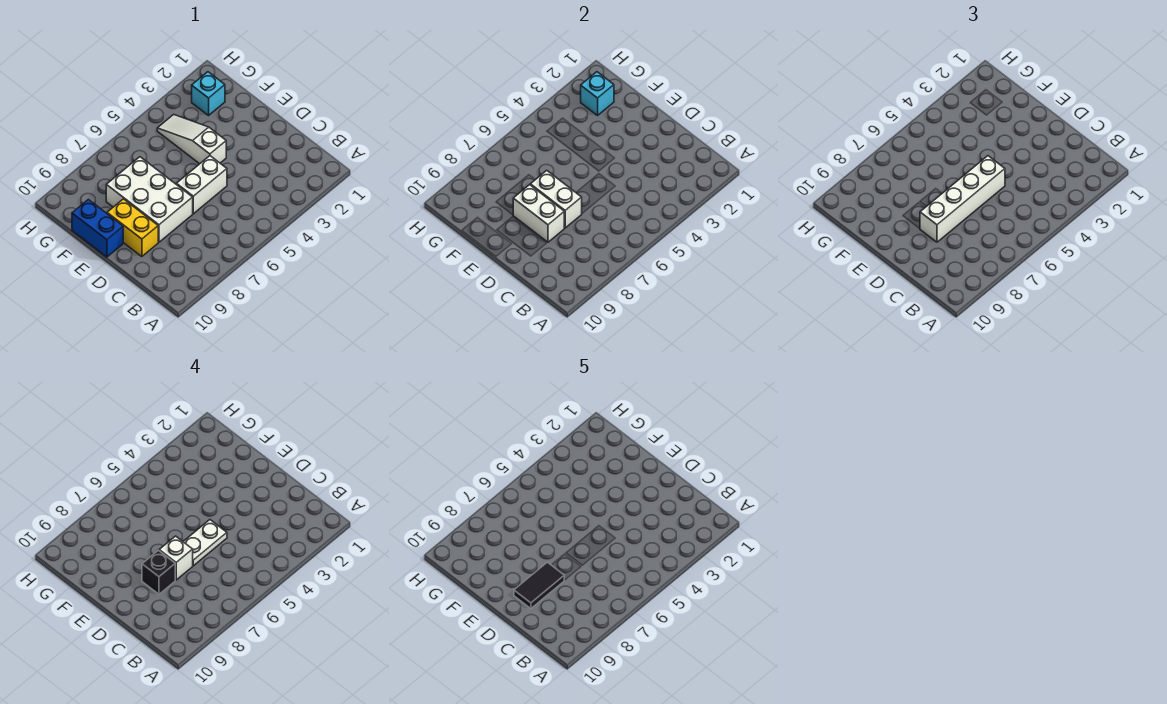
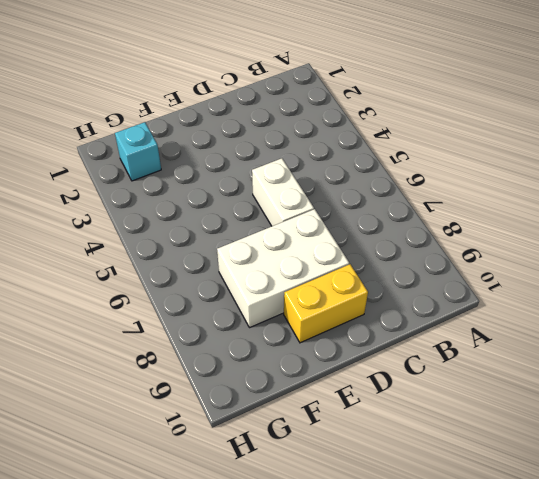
none -> white 1x3 slope [157,114,226,164]
none -> blue 1x2 brick [72,199,123,257]
none -> white 1x2 brick [530,170,582,228]

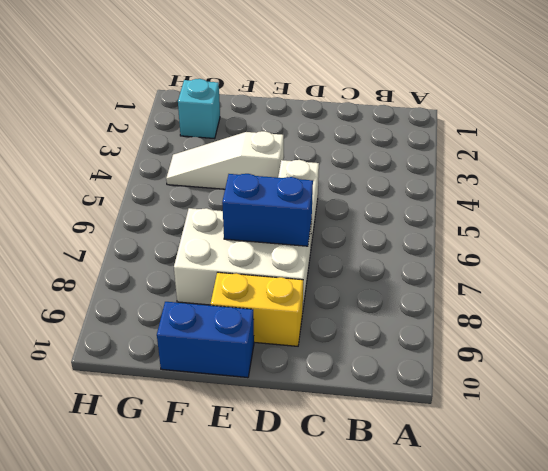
blue 1x2 brick [222,174,313,246] -> white 1x2 brick [530,170,582,228]
none -> white 1x2 brick [513,185,564,242]
none -> cyan 1x1 brick [581,72,614,115]
none -> white 1x4 brick [920,156,1005,242]

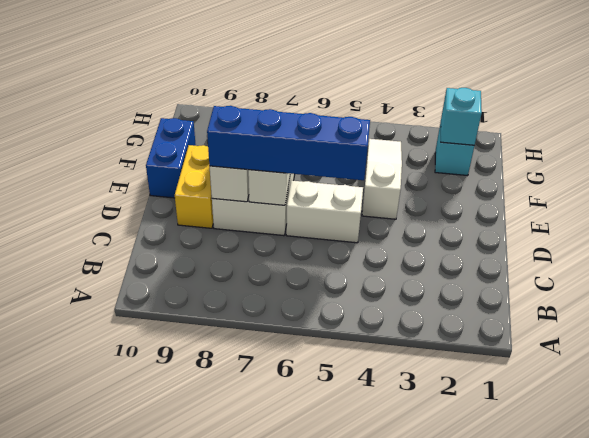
blue 1x4 brick [207,106,370,180] -> white 1x4 brick [920,156,1005,242]
none -> white 1x2 plate [183,520,227,566]
none -> white 1x1 brick [159,536,193,580]
none -> black 1x1 brick [142,550,175,594]

